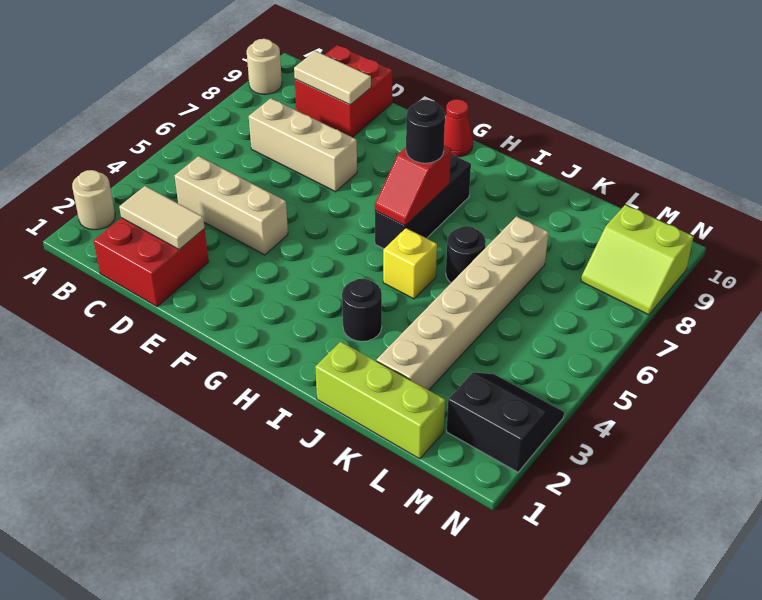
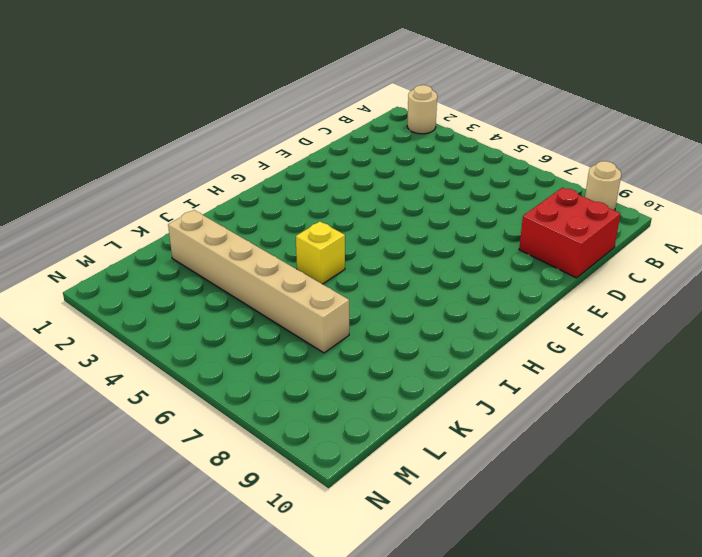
none -> red 2x2 brick [94,218,209,307]
none -> tan 1x3 brick [175,156,288,255]
none -> tan 1x3 brick [249,98,357,192]

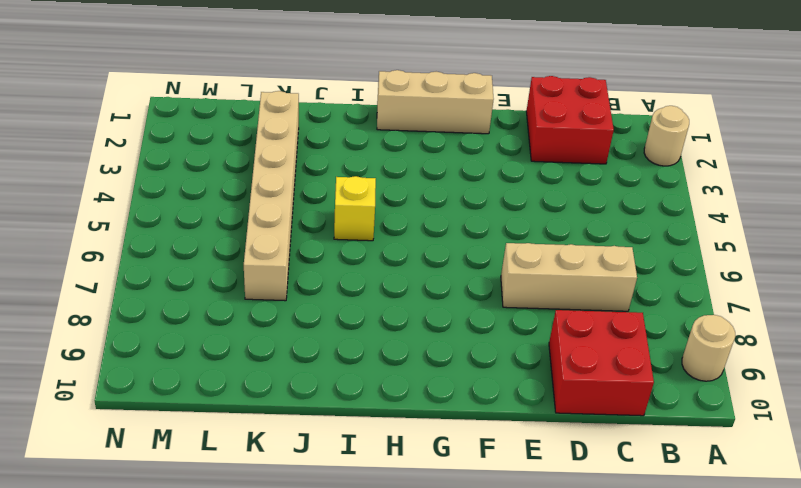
tan 1x3 brick [377,70,494,134] -> tan 1x3 brick moved to [175,156,288,255]
none -> red 1x1 cone [444,99,473,157]
none -> black 1x3 brick [375,154,471,249]
none -> black 1x1 round brick [342,279,382,341]

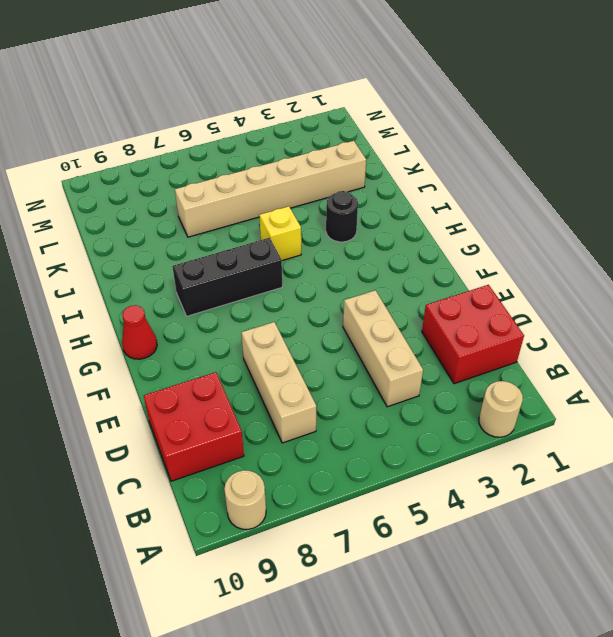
none -> lime 1x3 brick [315,342,445,459]
none -> black 1x1 round brick [446,226,486,283]
none -> black 2x2 slope [447,372,564,472]

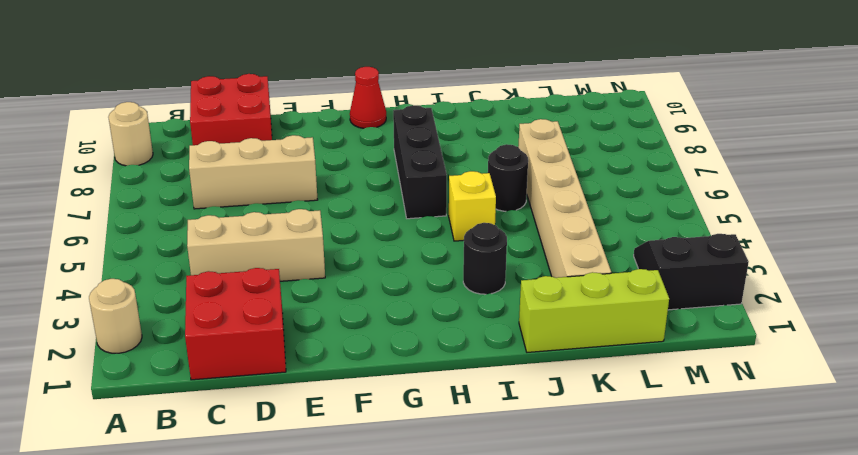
none -> lime 2x2 slope [581,205,694,315]
none -> tan 1x2 tile [119,186,205,250]
none -> tan 1x2 tile [294,51,371,105]

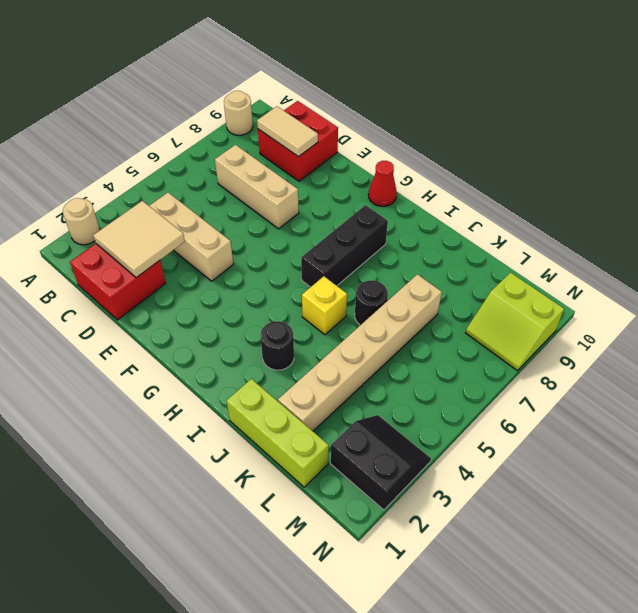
tan 2x2 tile [93,201,185,278] -> tan 1x2 tile [119,186,205,250]
none -> red 1x2 slope [375,145,451,226]
none -> black 1x1 round brick [406,100,445,163]

